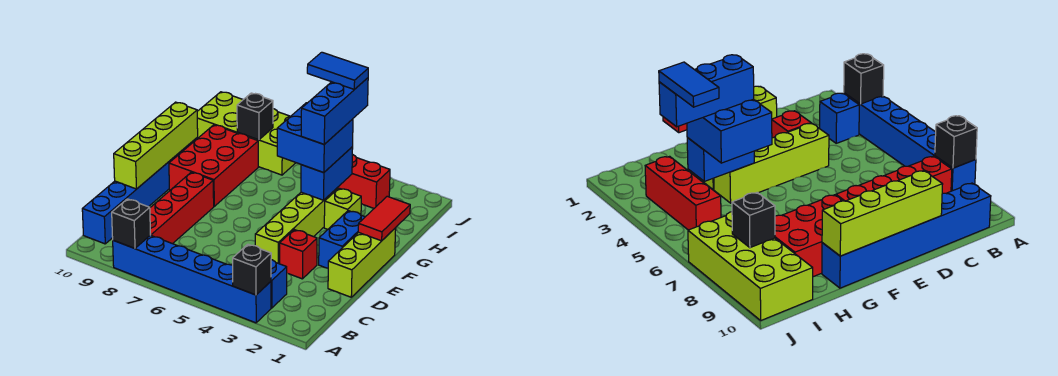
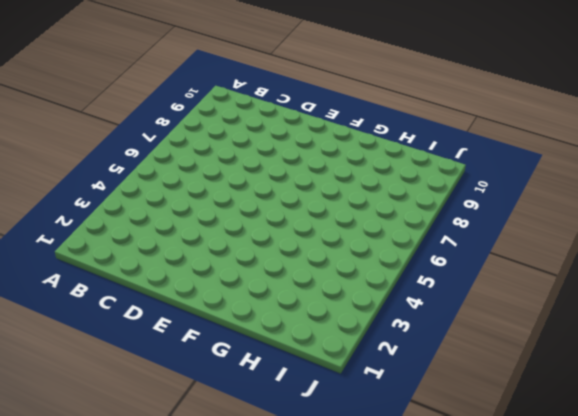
none -> blue 1x6 brick [113,235,271,323]
none -> blue 1x1 brick [271,260,287,308]
none -> red 1x4 brick [150,172,214,244]

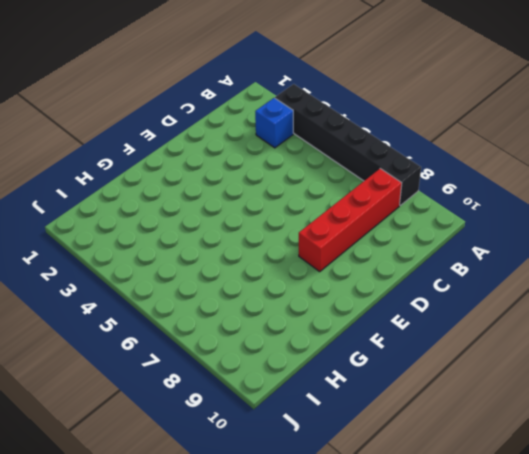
black 1x6 brick [275,84,421,205] -> blue 1x6 brick [113,235,271,323]
none -> blue 1x6 brick [82,138,198,244]
none -> lime 1x3 brick [328,228,396,297]
none -> red 1x1 brick [280,230,317,279]

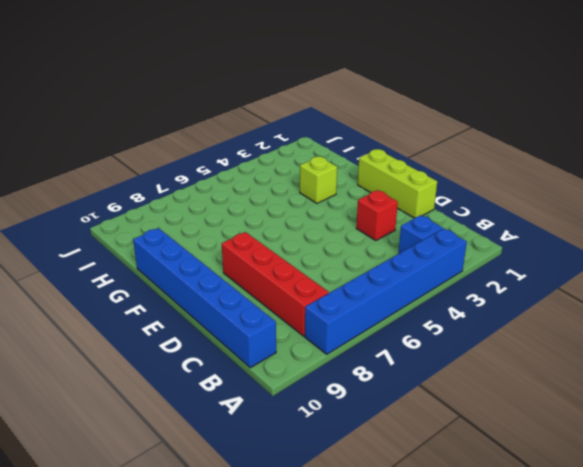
none -> lime 1x4 brick [255,188,338,264]
none -> blue 1x2 brick [319,211,365,268]
none -> red 2x3 brick [169,125,258,206]

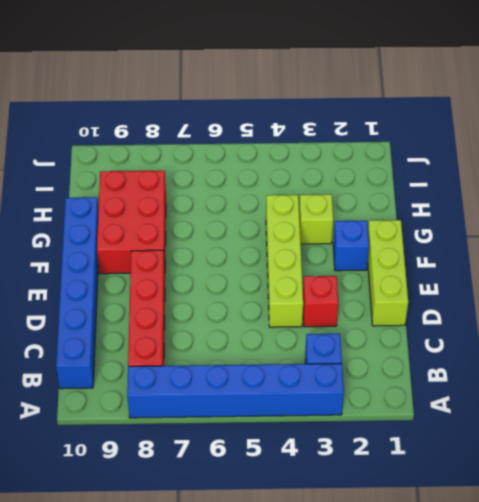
blue 1x1 brick [333,221,369,271] -> blue 1x2 brick [319,211,365,268]
none -> red 1x3 brick [337,154,390,208]
none -> lime 2x4 brick [197,92,296,175]
none -> black 1x1 brick [233,244,271,295]

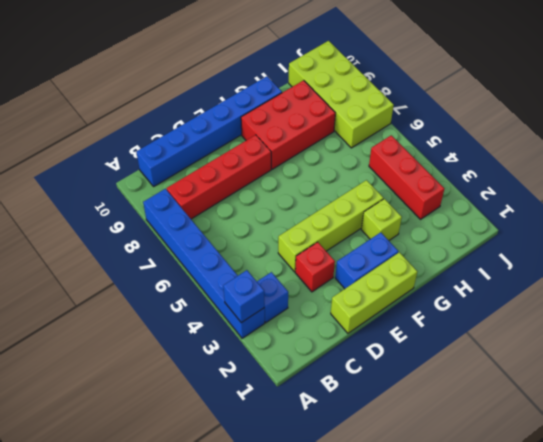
blue 1x1 brick [223,270,264,323] -> black 1x1 brick [233,244,271,295]
none -> black 1x1 brick [112,199,151,248]
none -> lime 1x4 brick [114,102,198,189]
none -> red 1x2 tile [358,196,410,241]

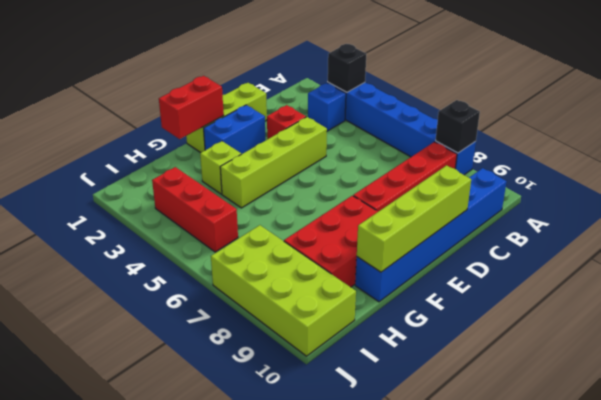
red 1x2 brick [159,76,224,139] -> red 1x2 tile [358,196,410,241]
none -> blue 1x2 brick [301,147,353,200]
none -> black 1x1 brick [237,93,273,140]
none -> blue 2x2 brick [277,103,353,173]

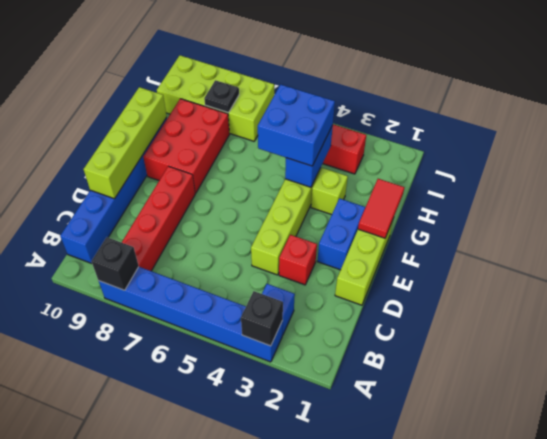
black 1x1 plate [204,80,239,113] -> black 1x1 brick [237,93,273,140]
none -> blue 1x3 brick [301,78,368,144]
none -> blue 1x2 tile [307,52,368,89]

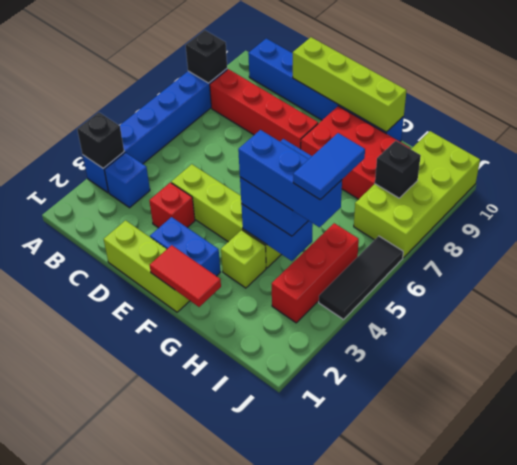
black 1x3 tile [319,236,403,319] -> none

